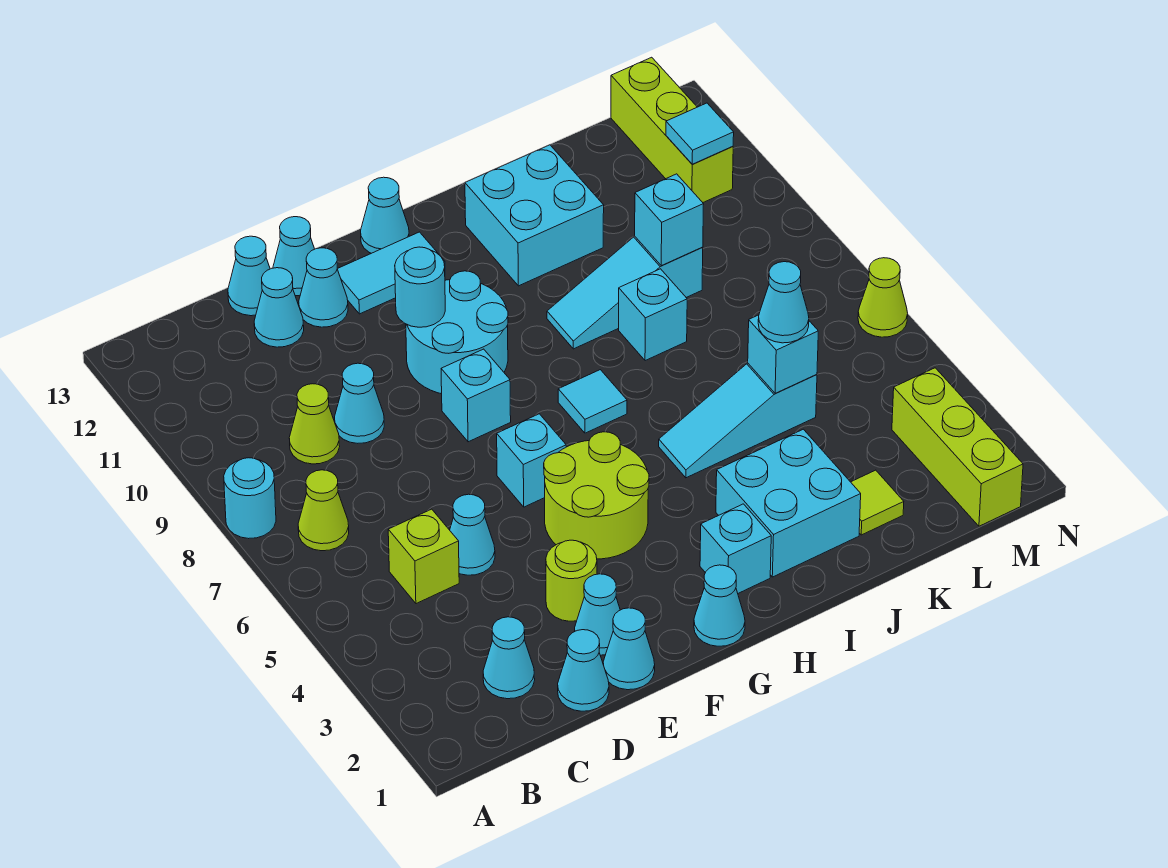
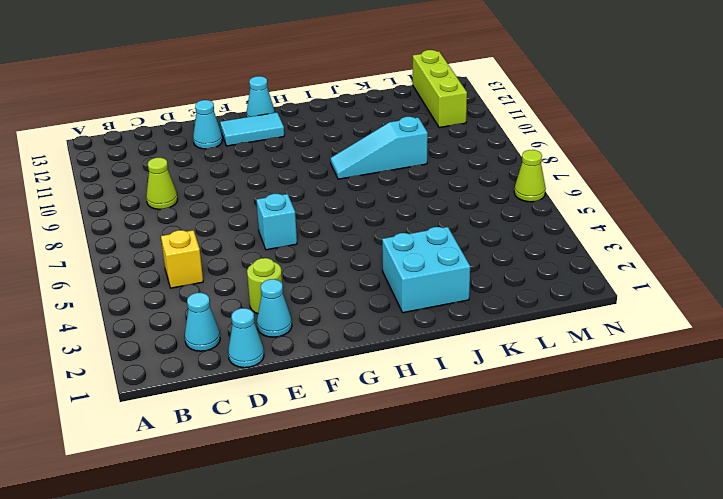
yellow 1x1 brick [161,230,203,288] -> lime 1x1 brick [388,509,459,604]
none -> cyan 1x1 round brick [224,458,276,539]
none -> lime 1x1 cone [298,470,349,551]
none -> cyan 1x1 cone [450,494,495,575]
none -> cyan 1x1 cone [334,363,384,443]

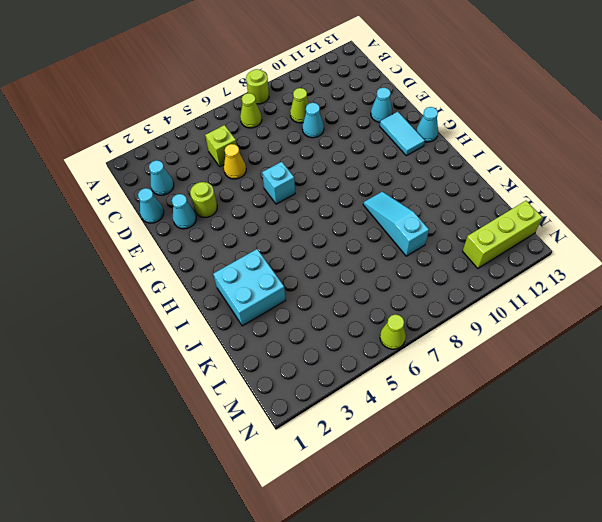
lime 1x1 round brick [246,69,269,104] -> cyan 1x1 round brick [224,458,276,539]
yellow 1x1 cone [224,144,246,179] -> cyan 1x1 cone [450,494,495,575]
none -> cyan 1x1 cone [254,268,304,347]
none -> cyan 1x1 cone [228,236,270,316]
none -> cyan 1x1 cone [603,608,655,690]
none -> cyan 1x1 cone [273,217,314,296]

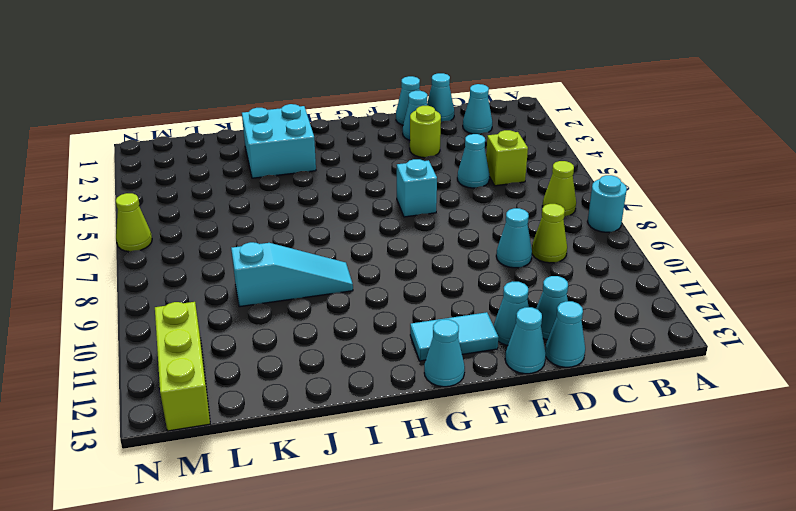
none -> lime 2x2 round brick [544,432,649,559]
none -> cyan 1x1 brick [441,349,511,442]
none -> cyan 2x2 round brick [406,271,508,394]
none -> cyan 1x1 cone [694,565,745,646]

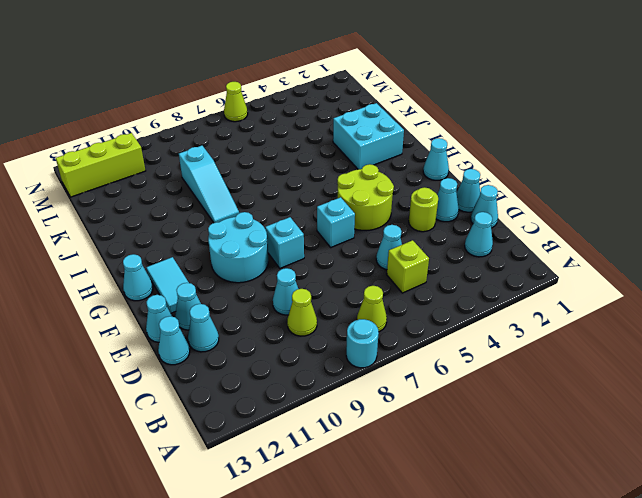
none -> cyan 1x1 brick [700,504,771,593]
none -> cyan 1x1 tile [558,370,627,433]
none -> cyan 1x3 slope [659,363,817,478]
none -> cyan 2x2 brick [465,145,604,286]

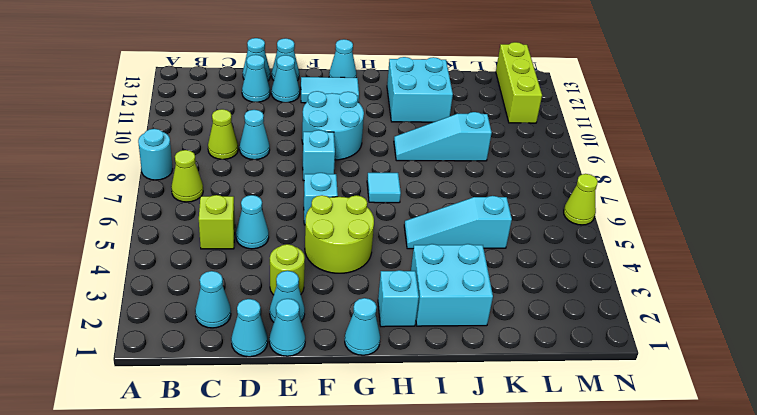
none -> cyan 1x1 brick [619,269,687,361]
none -> lime 1x1 tile [851,470,904,535]
none -> lime 1x3 brick [892,368,1023,526]
none -> cyan 1x1 round brick [395,247,445,327]

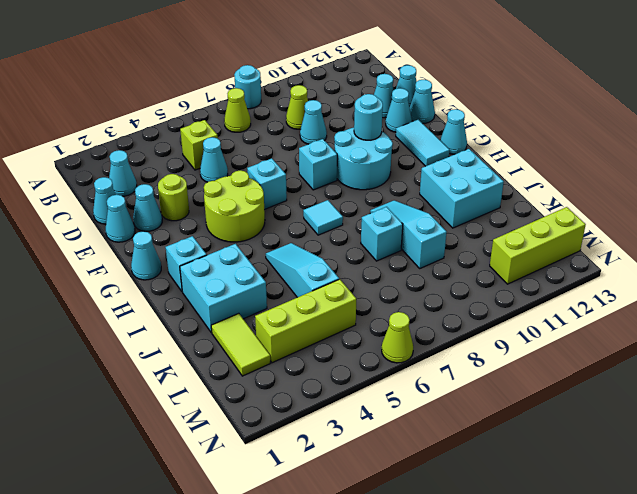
lime 1x2 tile [211,313,270,376] -> lime 1x1 tile [851,470,904,535]
lime 1x3 brick [255,279,356,363] -> lime 1x3 brick moved to [892,368,1023,526]
none -> cyan 1x1 brick [748,315,818,393]
none -> cyan 1x1 brick [635,174,704,266]
none -> cyan 1x1 tile [666,103,734,164]
none -> cyan 1x1 cone [758,262,809,343]

